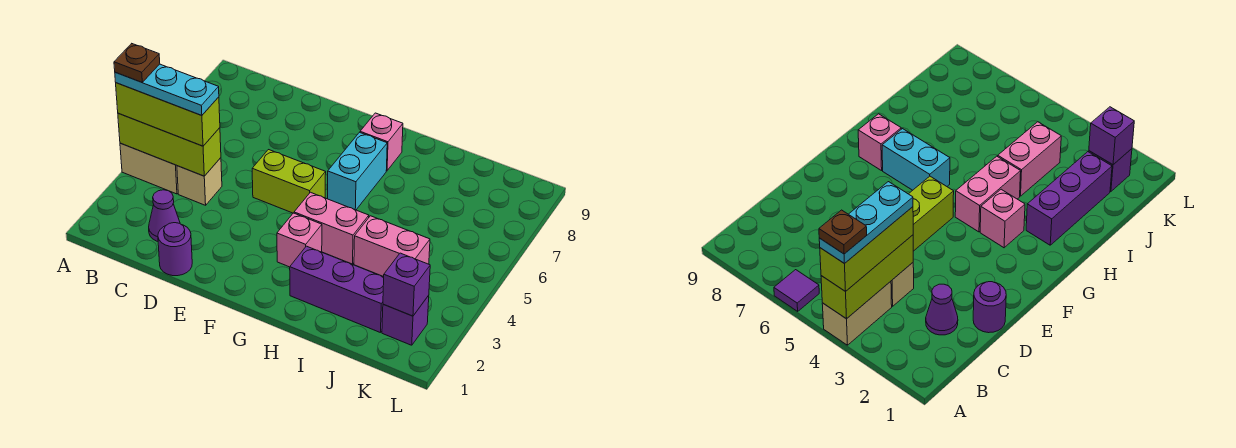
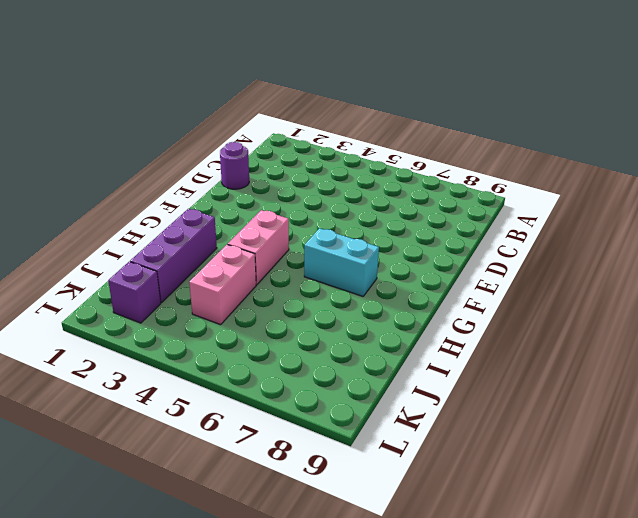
none -> tan 1x2 brick [120,143,178,194]
none -> purple 1x1 tile [774,270,819,311]
none -> purple 1x1 cone [149,190,180,241]

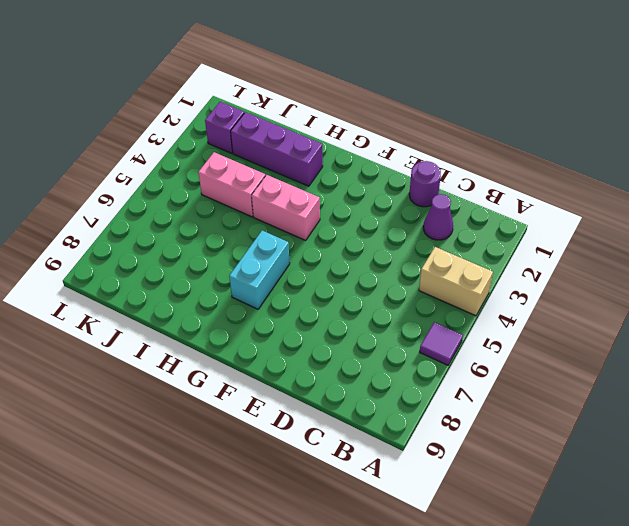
none -> tan 1x1 brick [177,158,222,205]
none -> lime 1x2 brick [252,150,326,213]
none -> pink 1x1 brick [277,213,322,267]

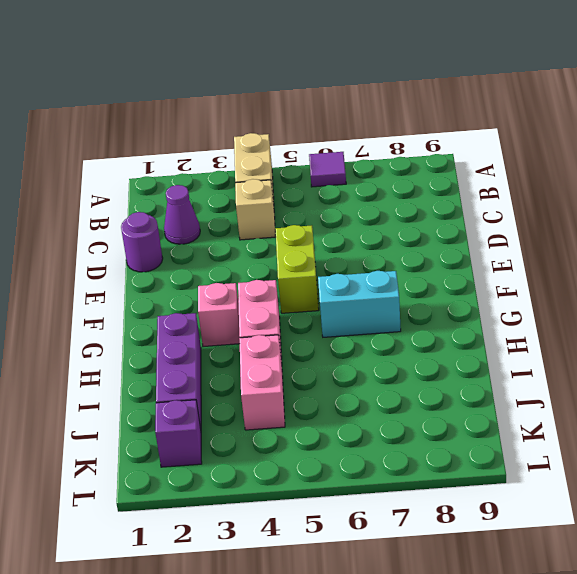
none -> pink 1x1 brick [360,113,403,171]
none -> lime 1x3 brick [118,113,221,176]
none -> purple 1x1 brick [383,253,430,316]

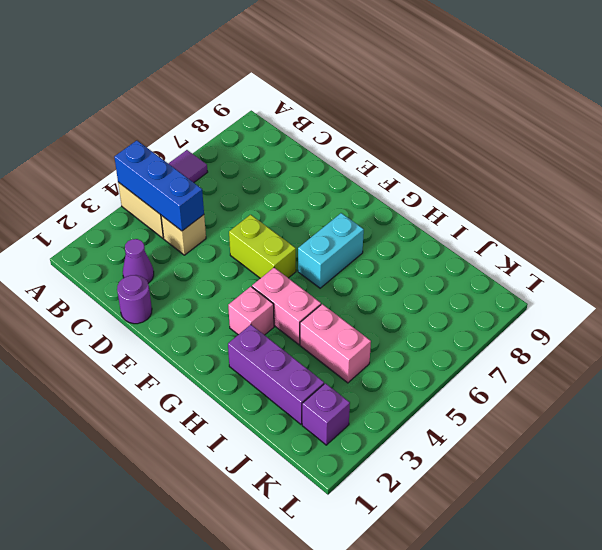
blue 1x3 brick [114,141,204,231] -> lime 1x3 brick [118,113,221,176]
none -> pink 1x1 brick [360,113,403,171]
none -> purple 1x1 brick [383,253,430,316]
none -> lime 1x3 brick [116,83,220,146]

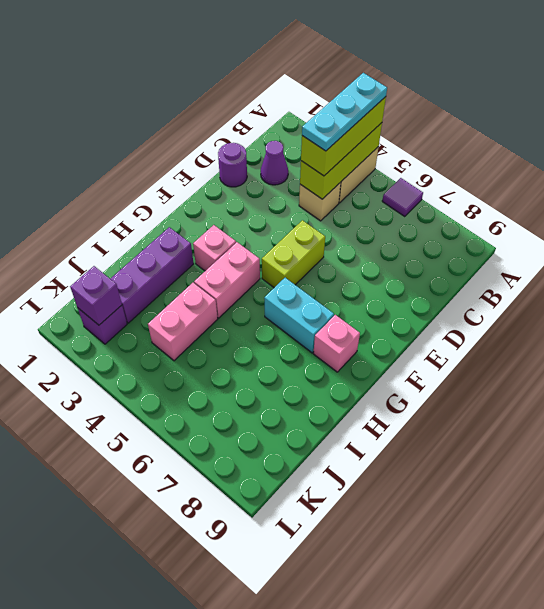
none -> brown 1x1 plate [114,44,160,82]

